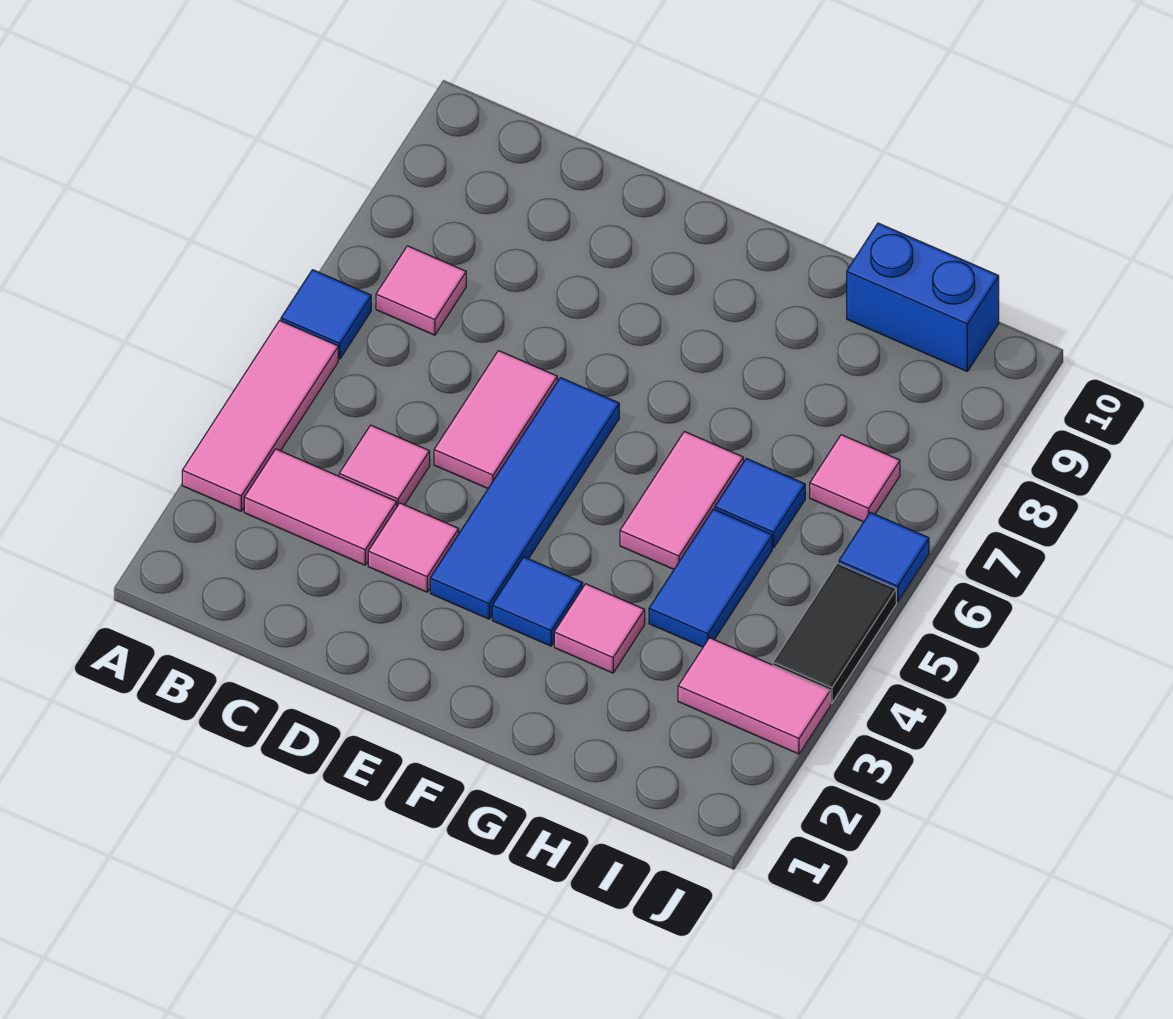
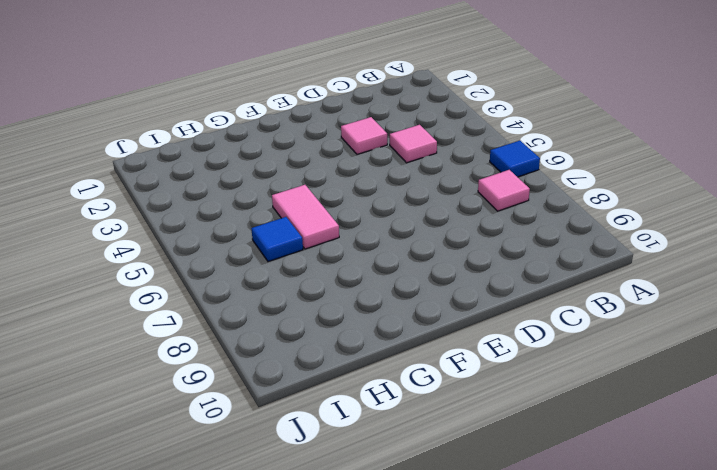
none -> pink 1x3 tile [182,320,338,511]
none -> pink 1x2 tile [244,449,397,565]
none -> pink 1x2 tile [434,351,557,488]

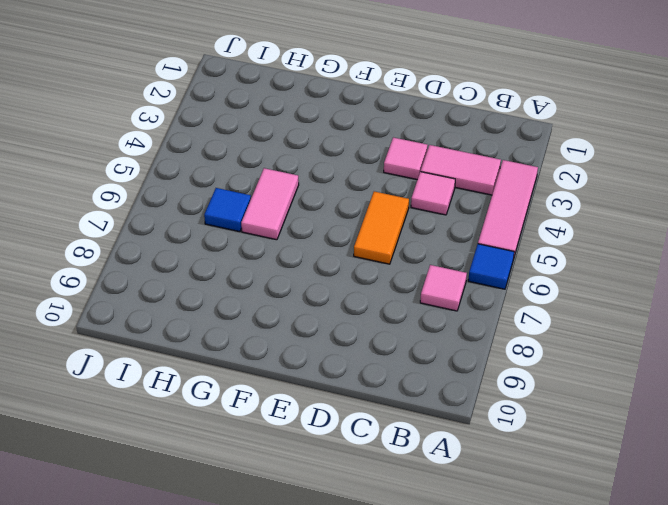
orange 1x2 tile [354,191,409,264] -> pink 1x2 tile [434,351,557,488]
none -> blue 1x4 tile [430,378,619,619]
none -> blue 1x1 tile [492,557,583,646]
none -> pink 1x1 tile [554,584,645,673]

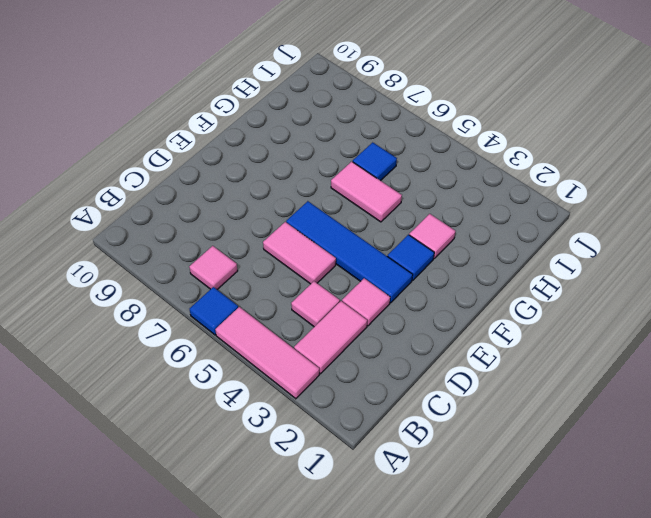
none -> blue 1x2 tile [649,509,772,647]
none -> blue 1x2 brick [847,223,999,371]
none -> pink 1x2 tile [678,638,830,754]

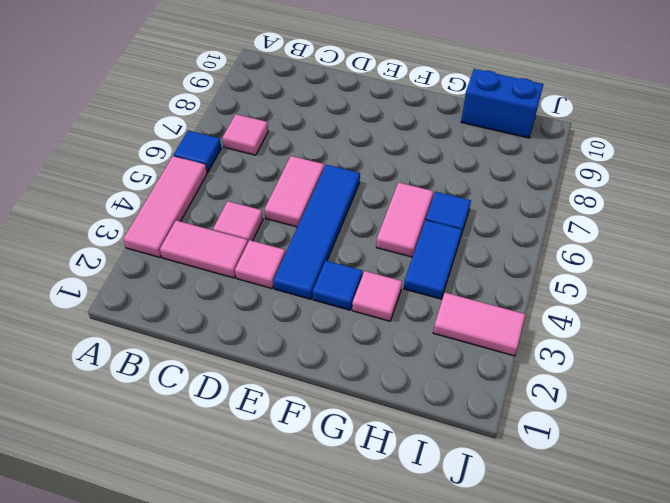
none -> pink 1x1 tile [810,435,900,522]
none -> black 1x2 tile [773,563,896,703]
none -> blue 1x1 tile [839,512,929,602]

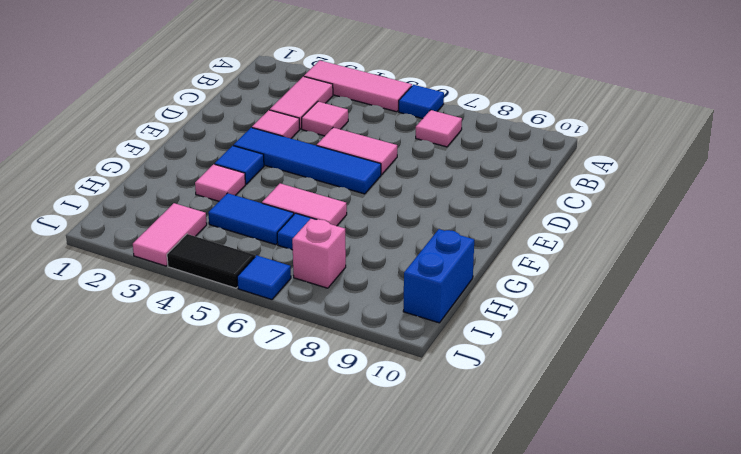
pink 1x1 brick [292,219,346,288] -> pink 1x1 tile [810,435,900,522]

